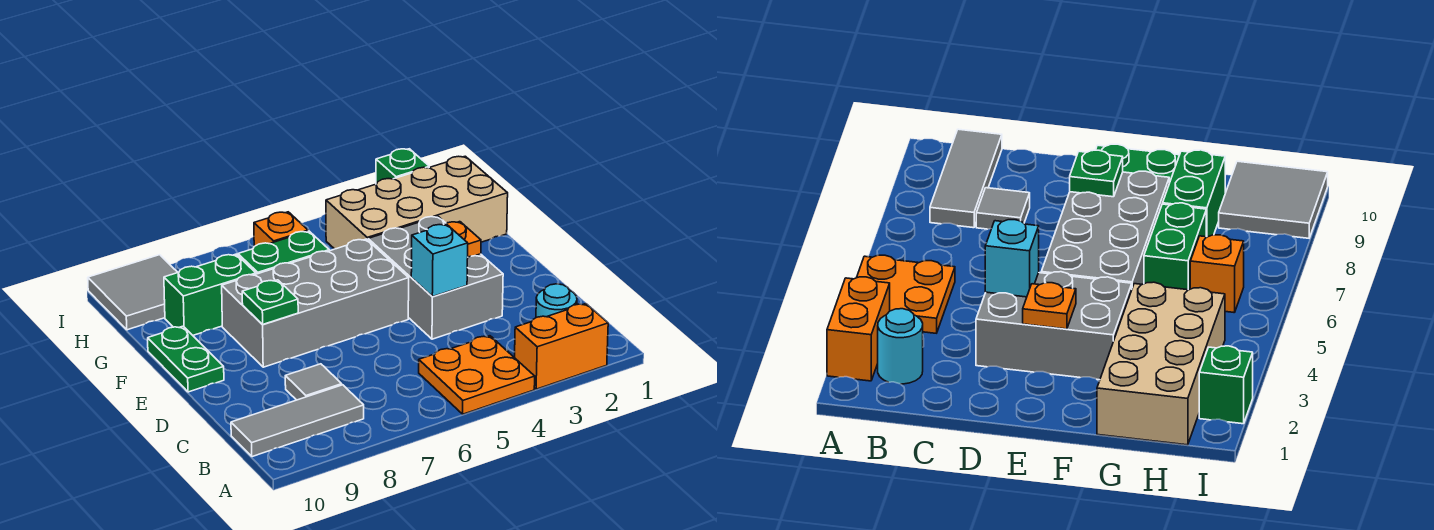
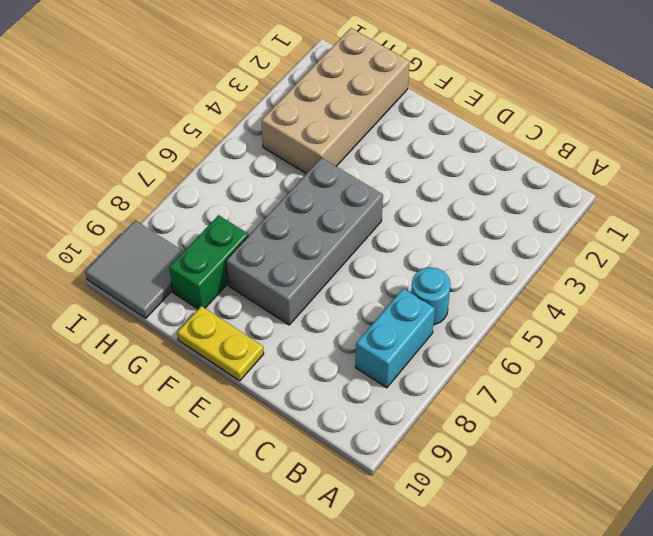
cyan 1x1 round brick [411,267,451,325] -> cyan 1x1 round brick moved to [536,284,577,318]
cyan 1x2 brick [355,288,435,388] -> grey 1x3 tile [231,385,364,457]
yellow 1x2 plate [177,306,264,381] -> green 1x2 plate [148,326,224,392]
none -> orange 1x2 brick [515,304,608,389]
none -> orange 2x2 plate [419,336,535,414]
none -> grey 1x1 tile [285,364,342,400]

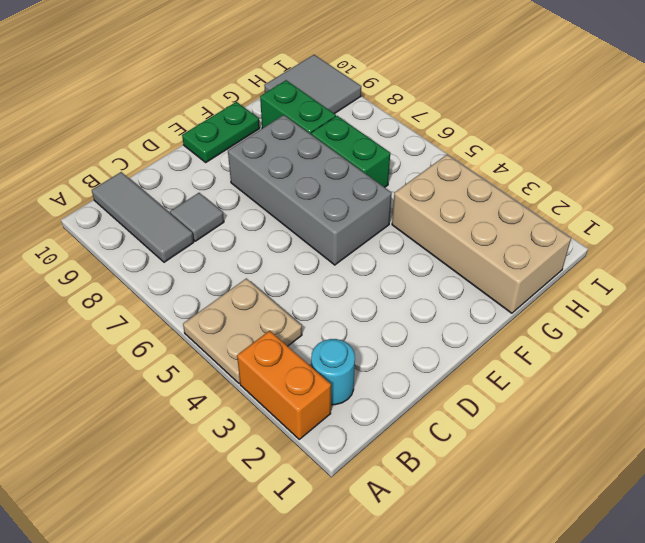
tan 2x2 plate [183,278,302,383] -> orange 2x2 plate [419,336,535,414]
none -> grey 2x3 brick [368,216,503,339]
none -> orange 1x1 brick [254,212,308,246]
none -> green 1x1 brick [376,149,429,184]

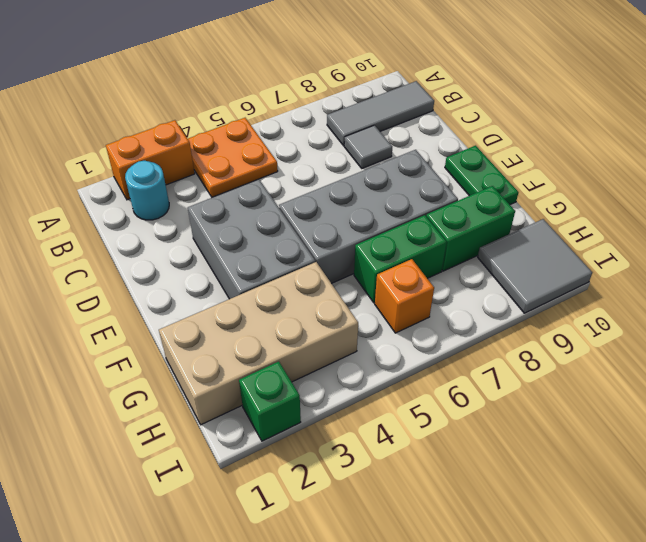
none -> cyan 1x1 brick [411,224,468,297]
none -> orange 1x1 plate [444,222,481,257]
none -> green 1x1 plate [242,280,298,324]

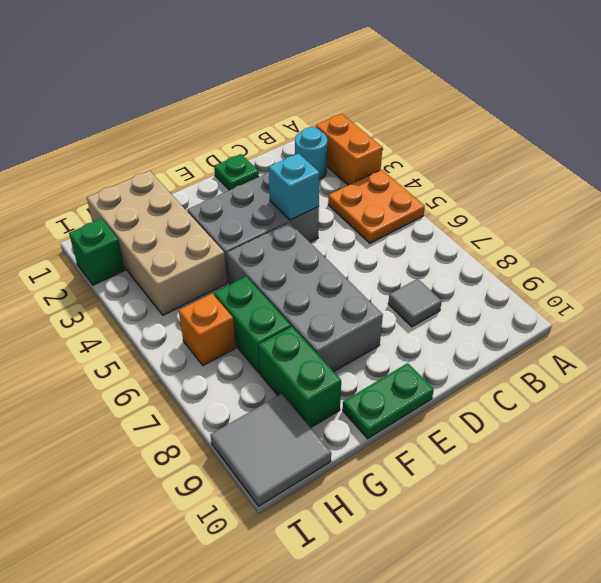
green 1x1 plate [214,154,259,190] -> green 1x1 plate moved to [242,280,298,324]
none -> grey 1x3 tile [231,385,364,457]
none -> orange 1x1 plate [444,222,481,257]

